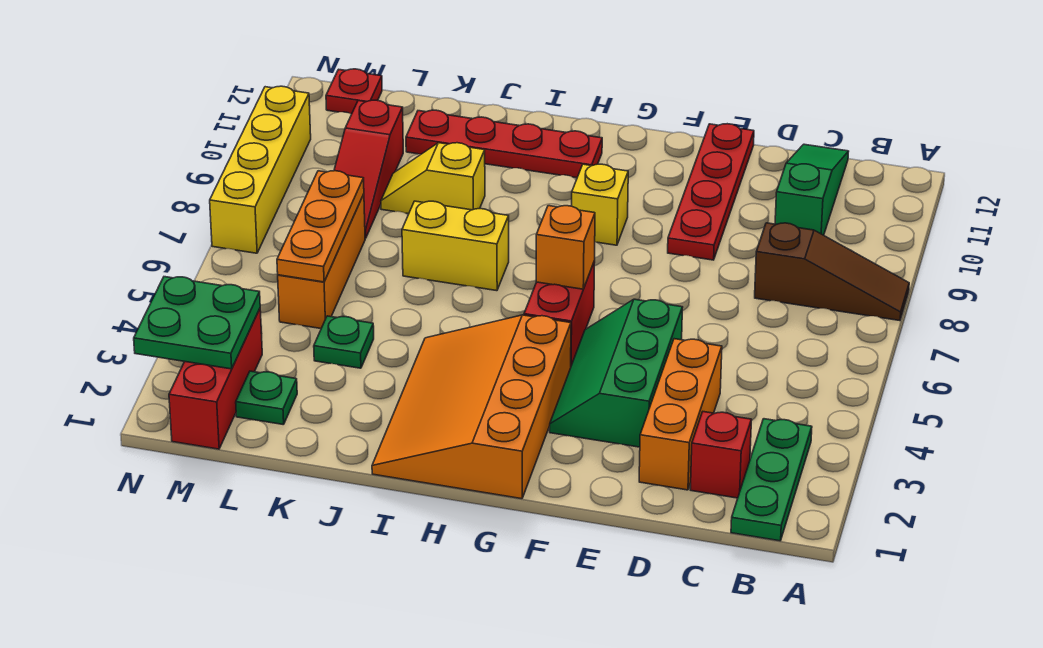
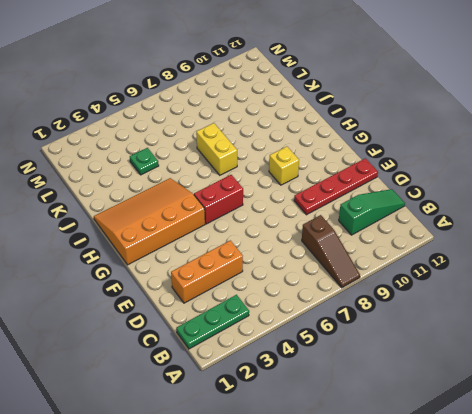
none -> red 1x1 brick [690,412,752,498]
none -> green 2x3 slope [550,299,682,447]
none -> red 1x4 plate [406,110,602,178]

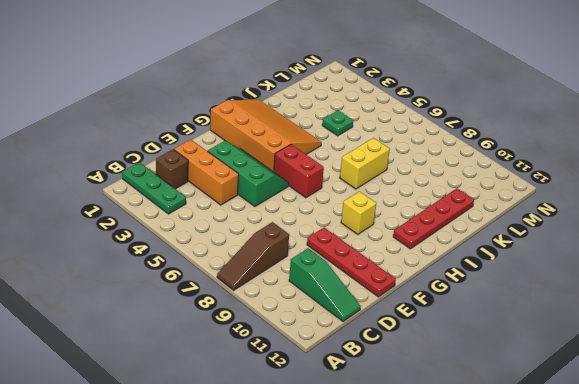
brown 1x1 brick [156,149,188,189] -> red 1x1 brick [690,412,752,498]
none -> yellow 1x2 slope [381,143,485,214]
none -> green 1x1 plate [236,371,297,425]
none -> orange 1x3 brick [278,194,365,329]

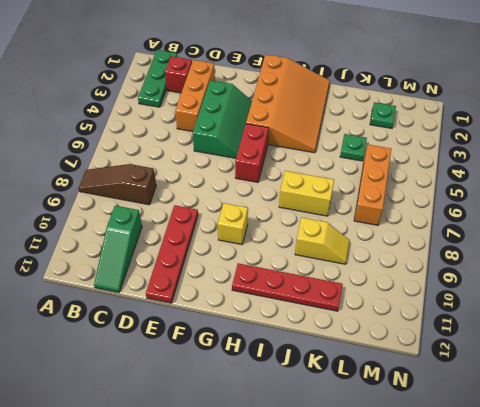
none -> red 1x3 slope [334,100,403,238]
none -> red 1x3 brick [169,309,262,449]
none -> red 1x1 plate [326,69,382,114]

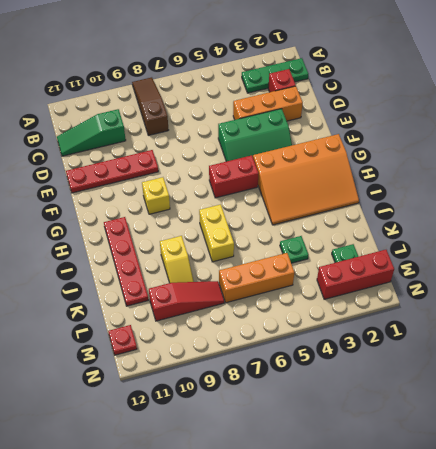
none -> yellow 1x4 brick [210,86,311,253]
none -> orange 1x1 brick [536,206,595,289]
none -> orange 1x3 plate [277,171,364,282]

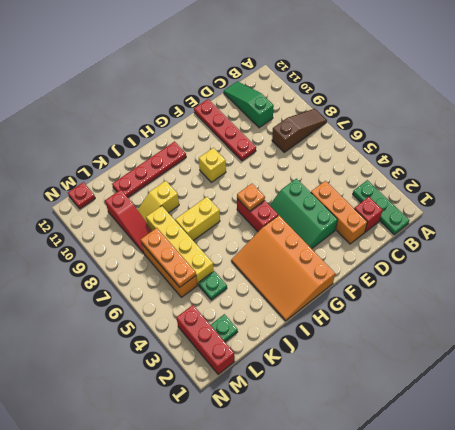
orange 1x1 plate [237,184,265,211] -> orange 1x1 brick [536,206,595,289]
yellow 1x4 brick [146,206,214,285] -> yellow 1x4 brick moved to [210,86,311,253]
none -> green 2x2 plate [134,277,260,369]

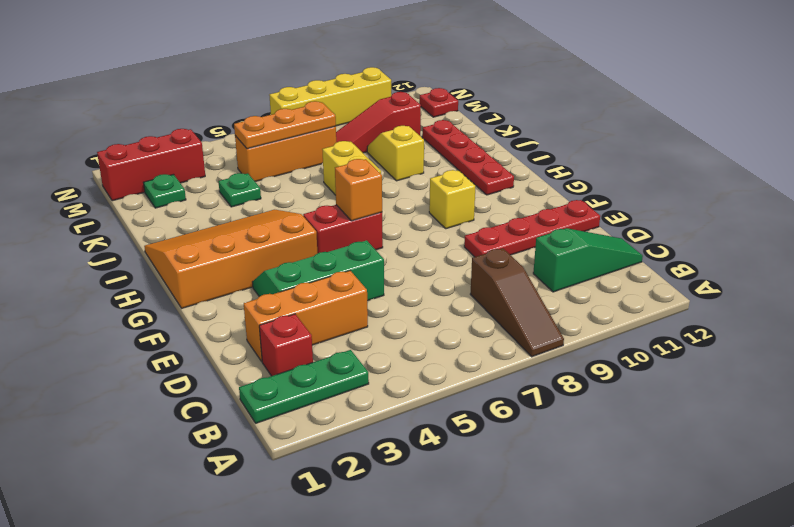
none -> green 2x2 plate [134,277,260,369]

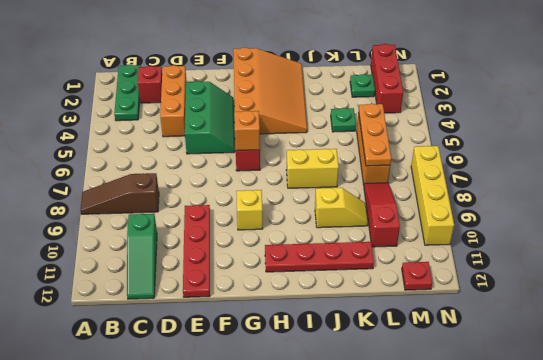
none -> green 2x2 plate [134,277,260,369]

